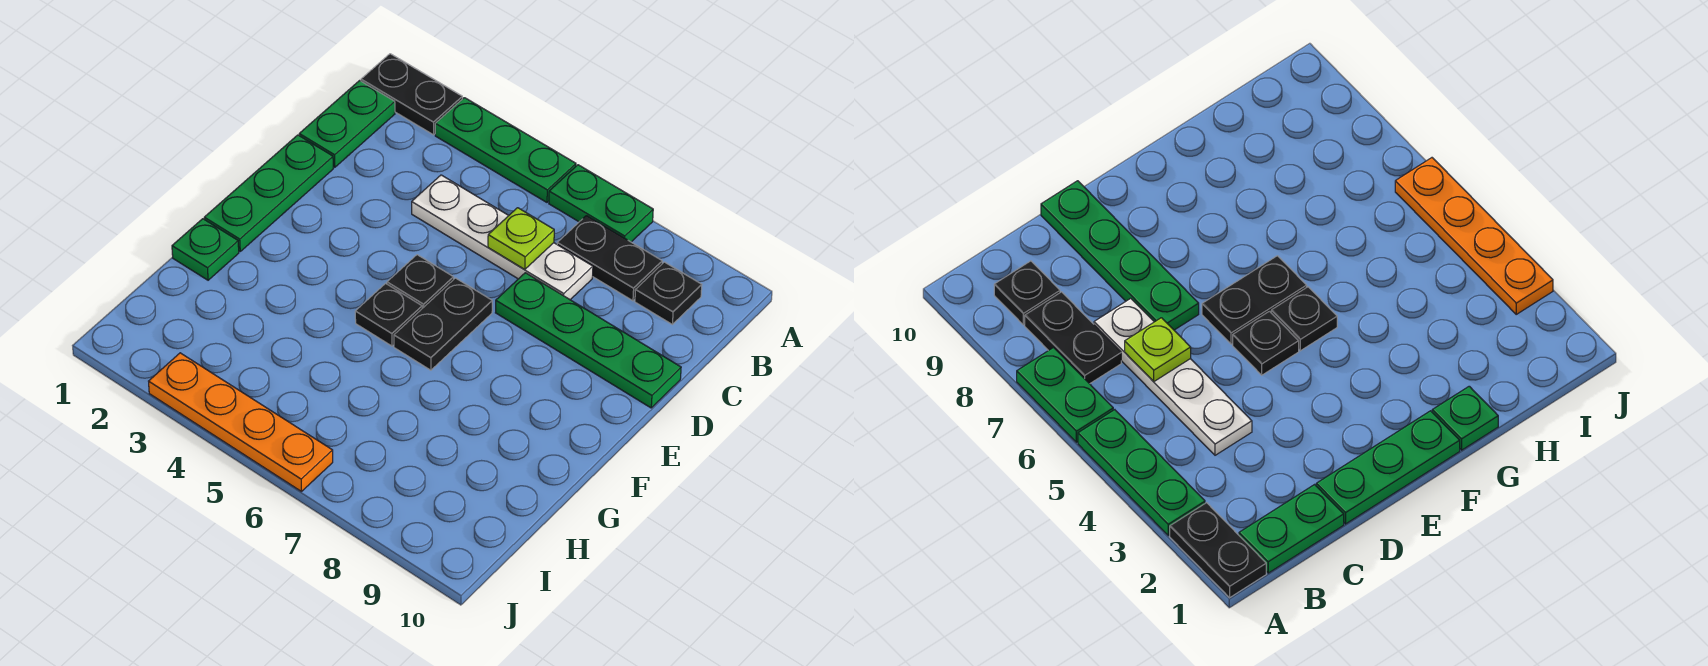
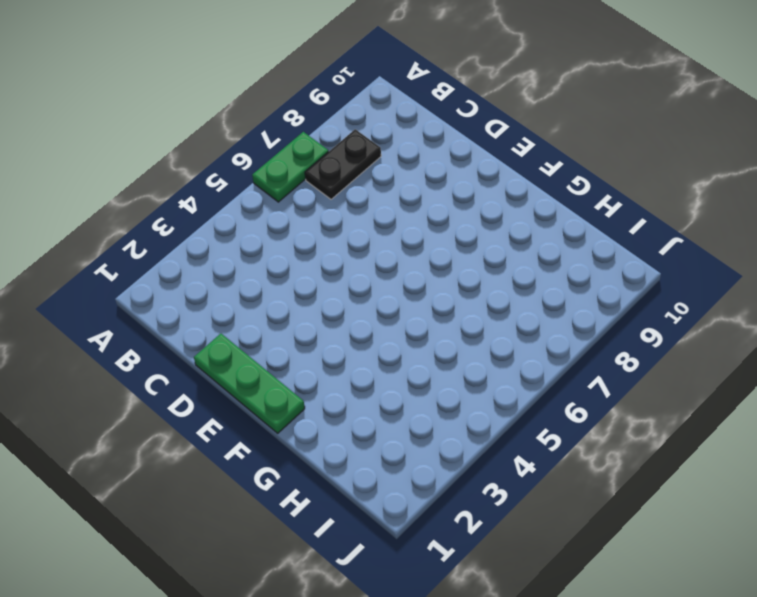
none -> black 1x2 plate [361,54,462,135]
none -> green 1x3 plate [435,98,576,202]
none -> green 1x2 plate [299,81,395,167]

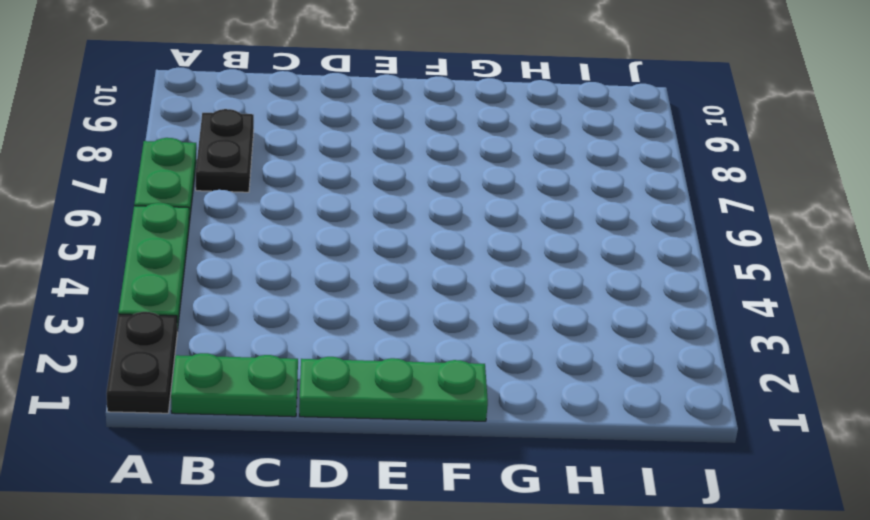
none -> black 1x1 plate [635,262,702,324]
none -> white 1x4 plate [412,175,593,300]
none -> green 1x4 plate [496,273,681,408]

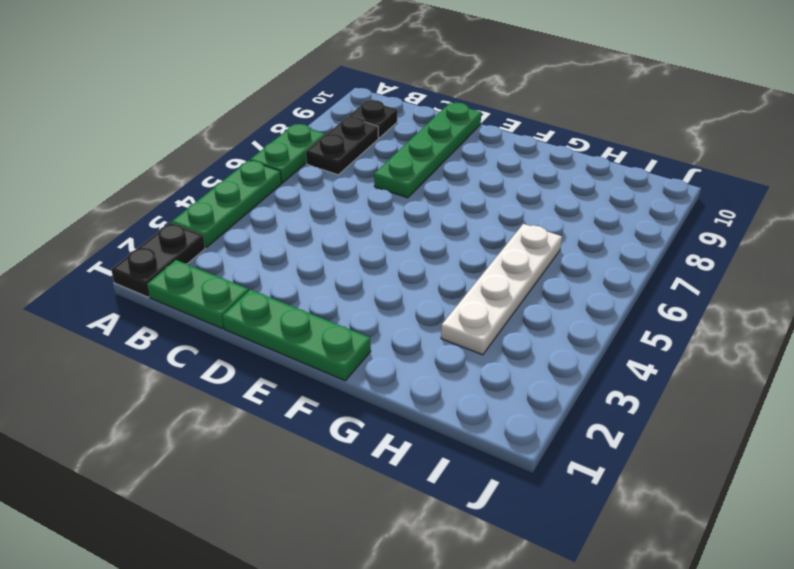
white 1x4 plate [441,224,562,355] -> white 1x4 plate moved to [412,175,593,300]
none -> black 1x1 plate [387,255,454,308]
none -> black 1x2 plate [394,278,492,370]
none -> black 1x1 plate [355,283,422,346]

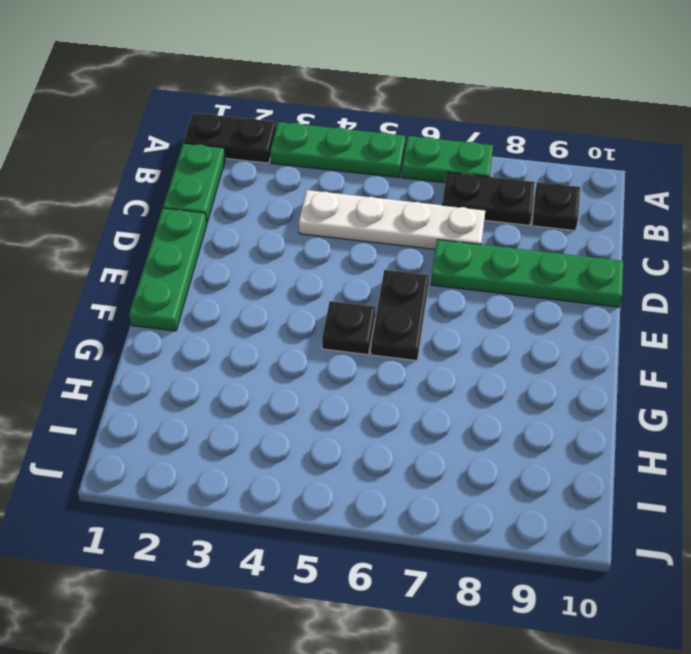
none -> black 1x1 plate [387,255,454,308]
none -> green 1x1 plate [172,219,239,280]
none -> orange 1x4 plate [149,353,333,492]

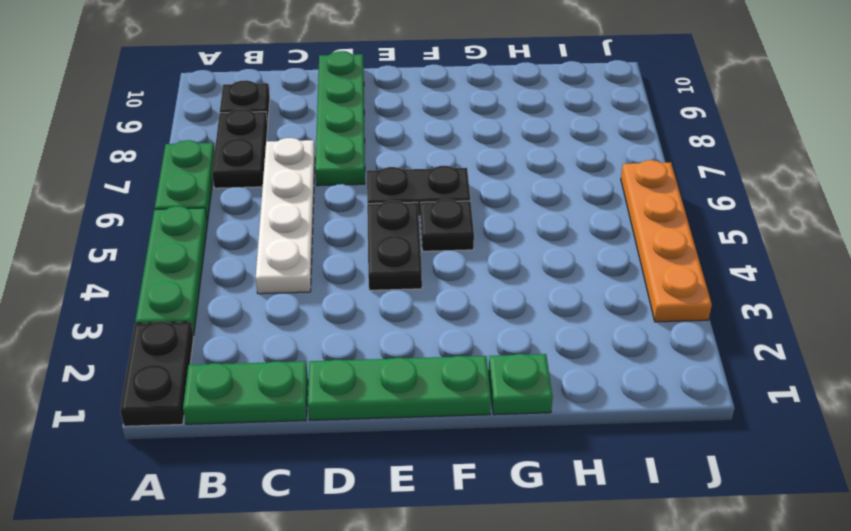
black 1x2 plate [367,201,422,290] -> black 1x1 plate [387,255,454,308]
none -> lime 1x1 plate [488,208,554,269]

